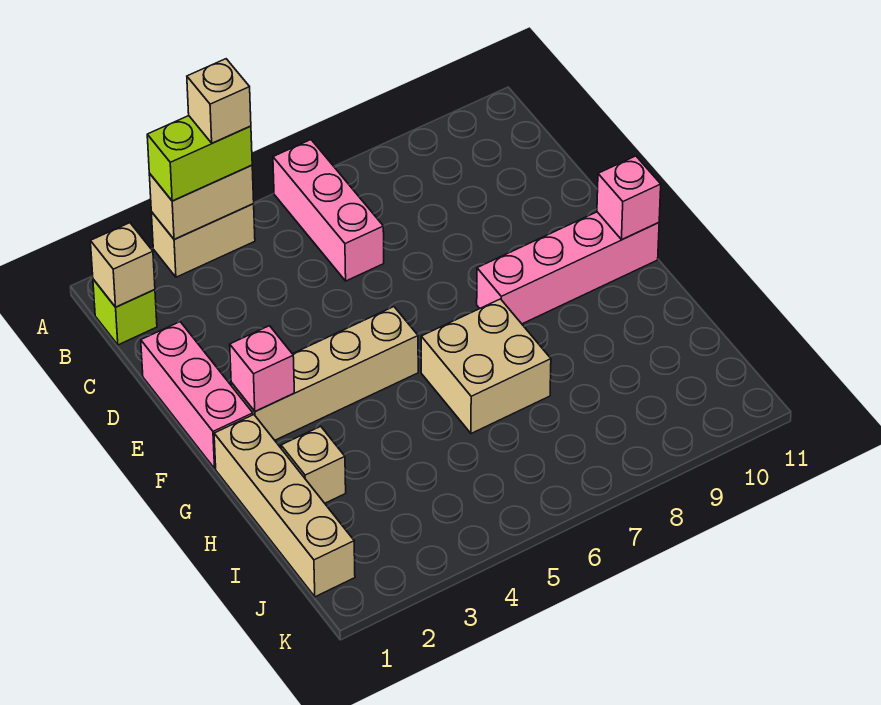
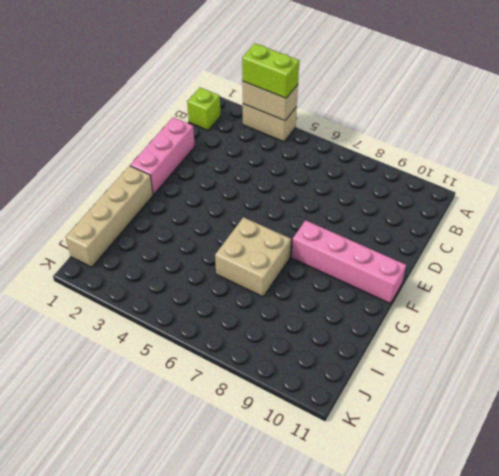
none -> pink 1x3 brick [273,140,384,281]
none -> tan 1x4 brick [231,307,418,440]
none -> tan 1x1 brick [281,426,346,503]

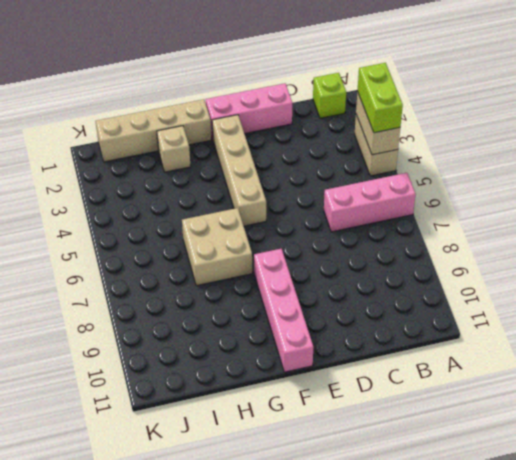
none -> tan 1x1 brick [90,223,155,307]
none -> pink 1x1 brick [230,326,294,411]
none -> pink 1x1 brick [597,156,661,240]

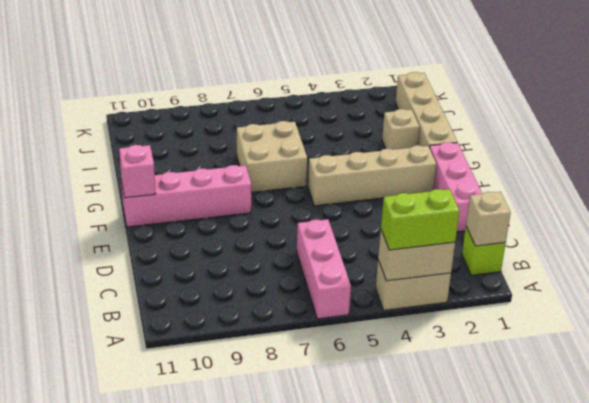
none -> pink 1x1 brick [230,326,294,411]
none -> tan 1x1 brick [187,59,251,143]

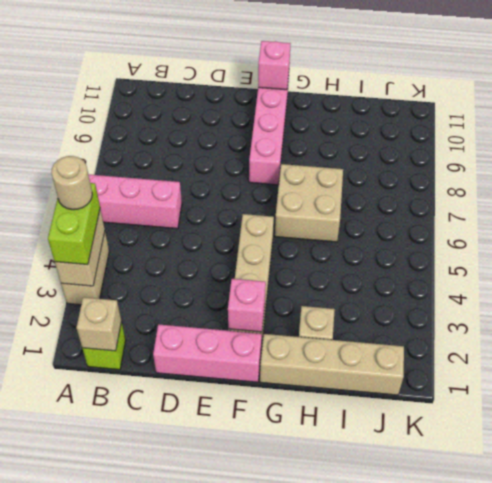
tan 1x1 round brick [51,156,92,210] -> tan 1x1 brick [187,59,251,143]

